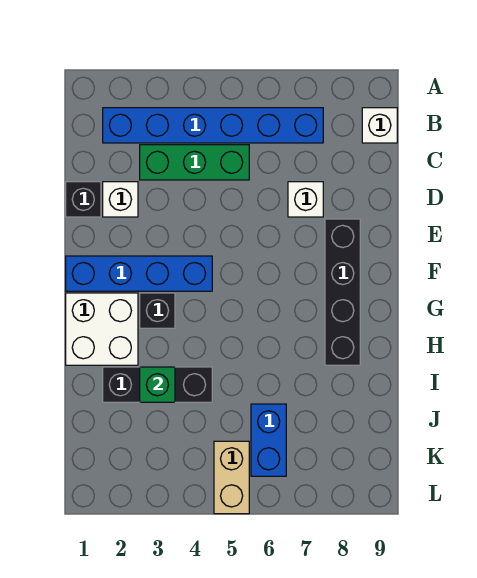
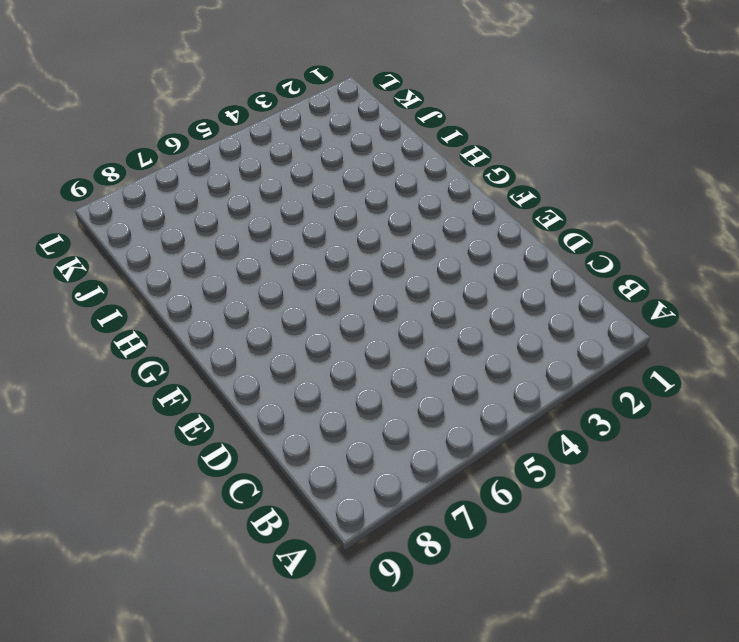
none -> blue 1x6 brick [103,108,323,143]
none -> white 1x1 brick [362,108,397,143]
none -> green 1x3 brick [140,145,249,180]

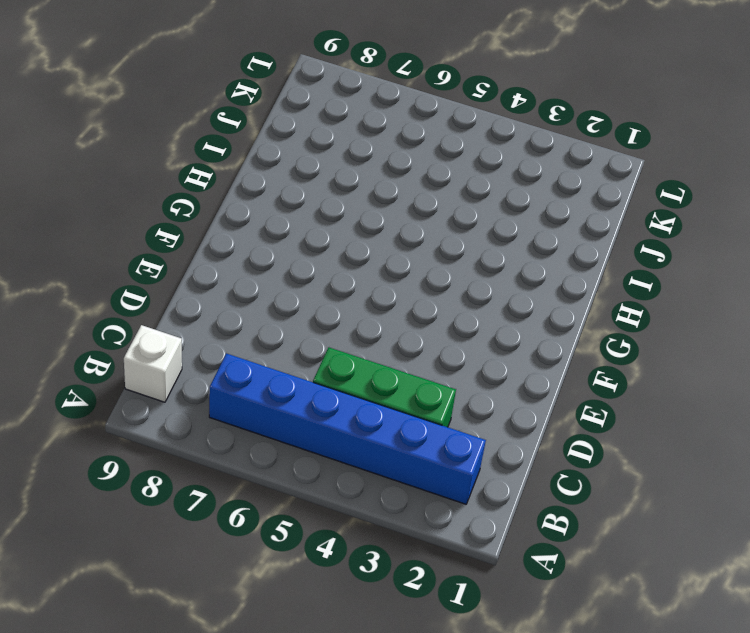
none -> black 1x1 brick [66,182,101,217]
none -> white 1x1 brick [103,182,138,217]
none -> white 1x1 brick [288,182,323,217]

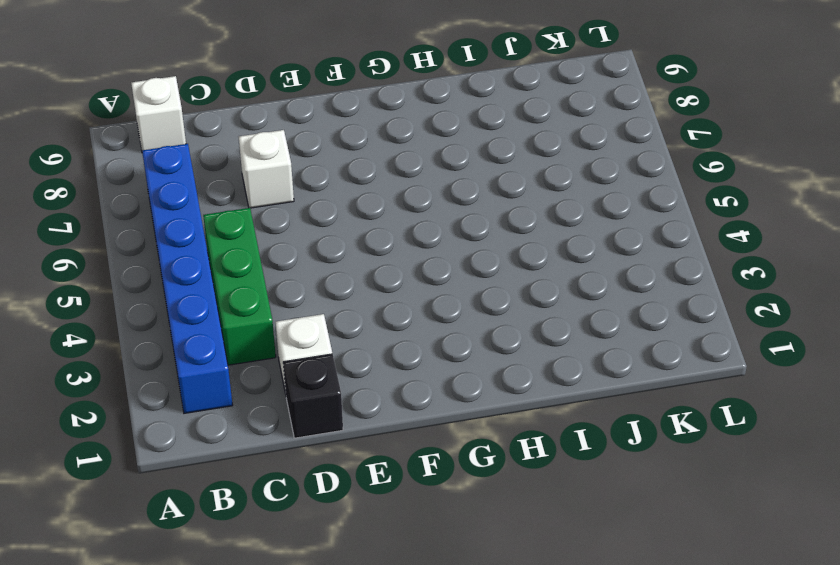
none -> black 1x4 brick [325,219,360,365]
none -> blue 1x4 brick [66,256,212,291]
none -> white 2x2 brick [66,293,138,365]

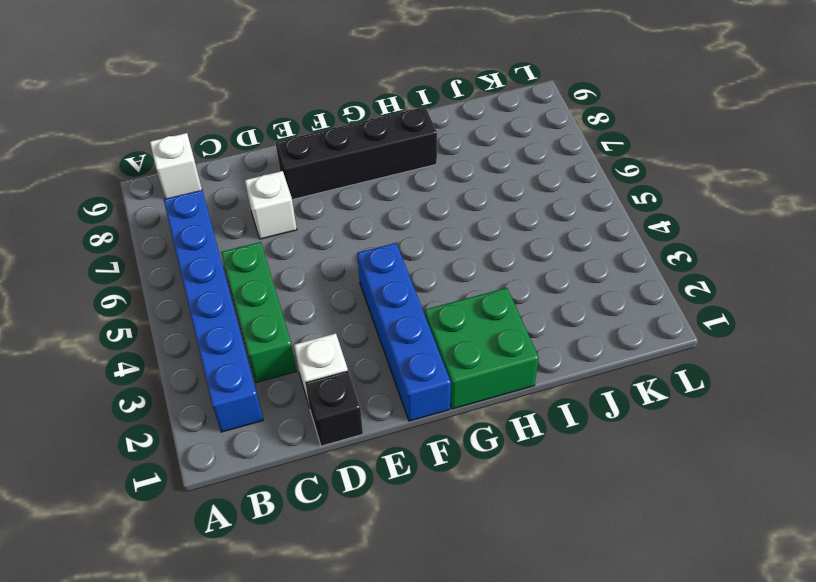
green 2x2 brick [425,288,539,409] -> white 2x2 brick [66,293,138,365]
none -> black 1x1 brick [140,293,175,328]
none -> black 1x3 brick [103,367,212,402]
none -> blue 1x2 brick [251,404,286,476]

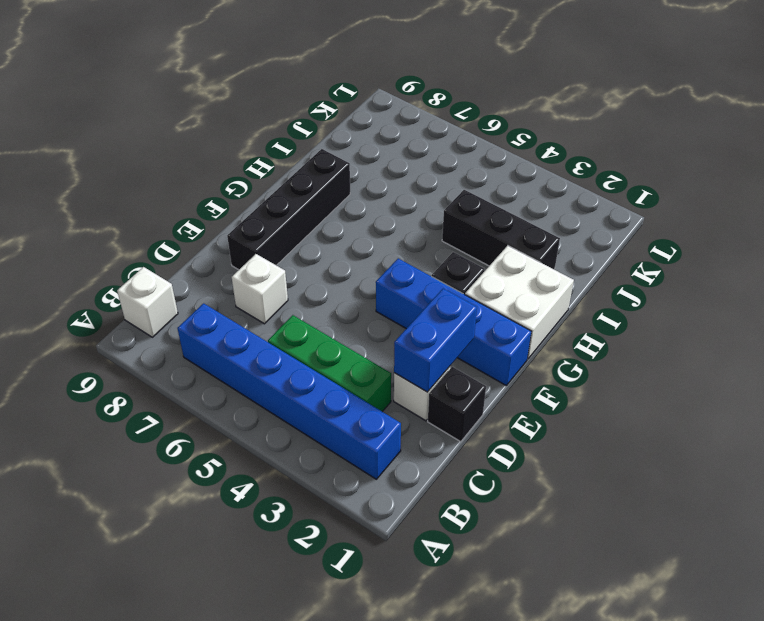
blue 1x2 brick [394,288,477,392] -> blue 1x2 brick moved to [251,404,286,476]
none -> tan 1x2 brick [214,441,249,514]
none -> green 1x1 brick [140,367,175,402]

